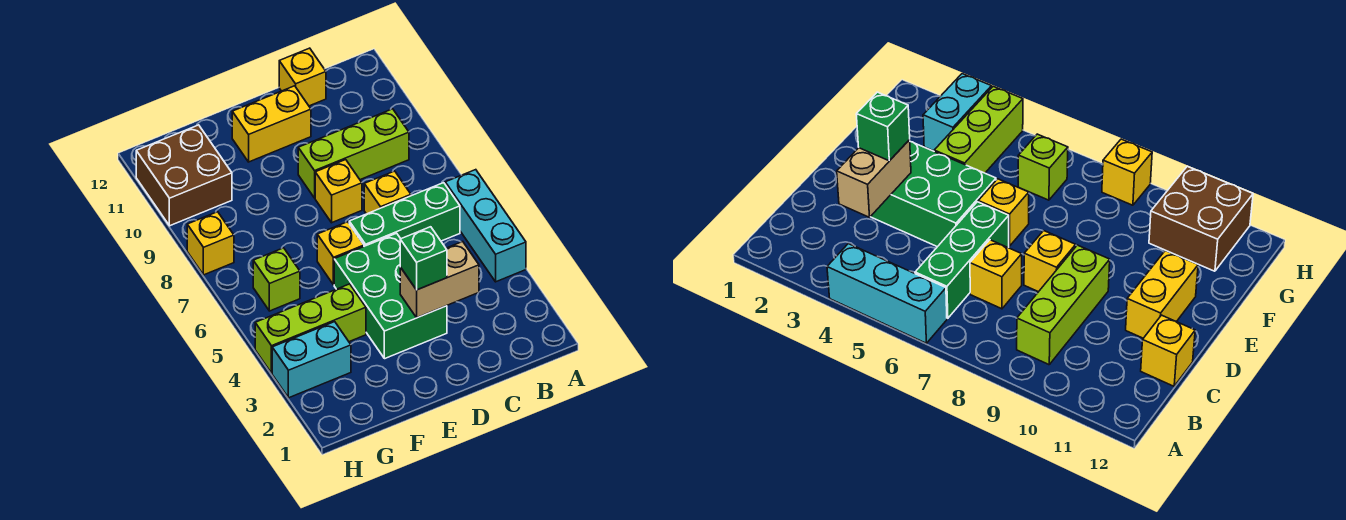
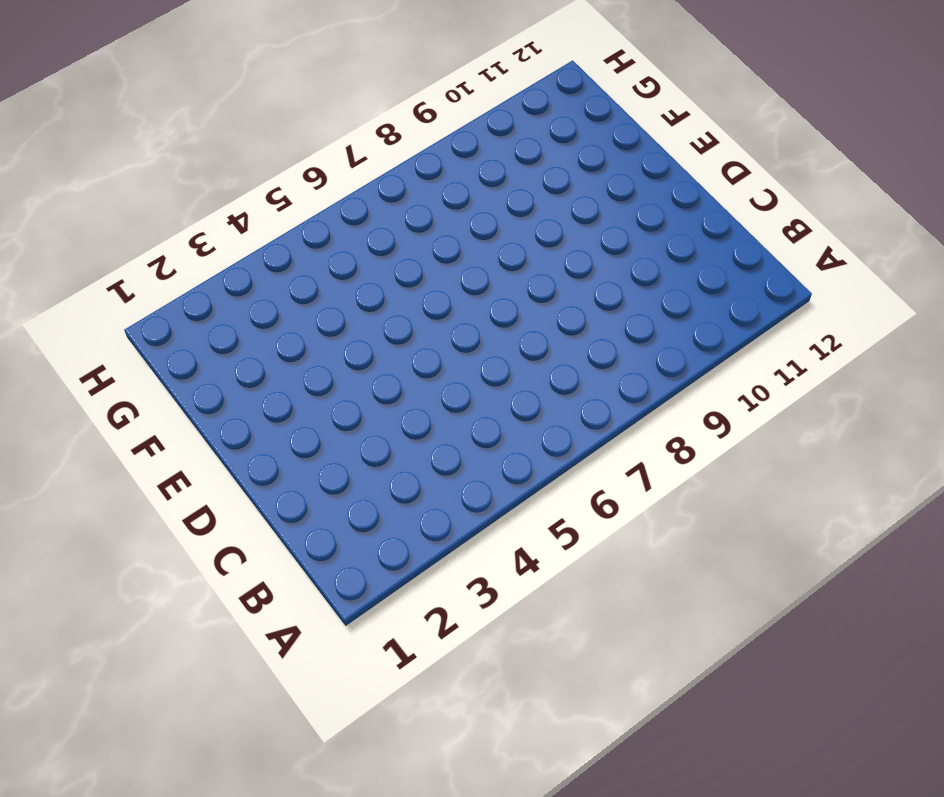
none -> cyan 1x3 brick [445,170,526,282]
none -> green 1x3 brick [349,183,460,246]
none -> lime 1x3 brick [298,109,409,198]

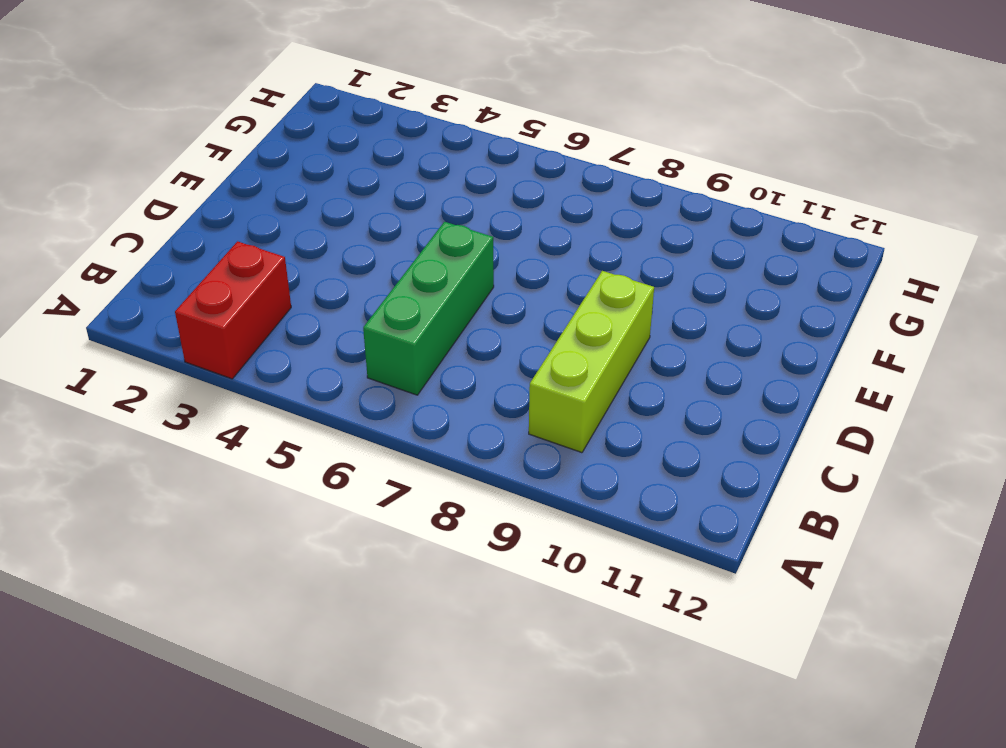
red 1x2 brick [175,241,291,379] -> none
none -> cyan 1x3 brick [445,170,526,282]
none -> yellow 1x1 brick [364,171,411,214]
none -> yellow 1x1 brick [279,48,326,106]

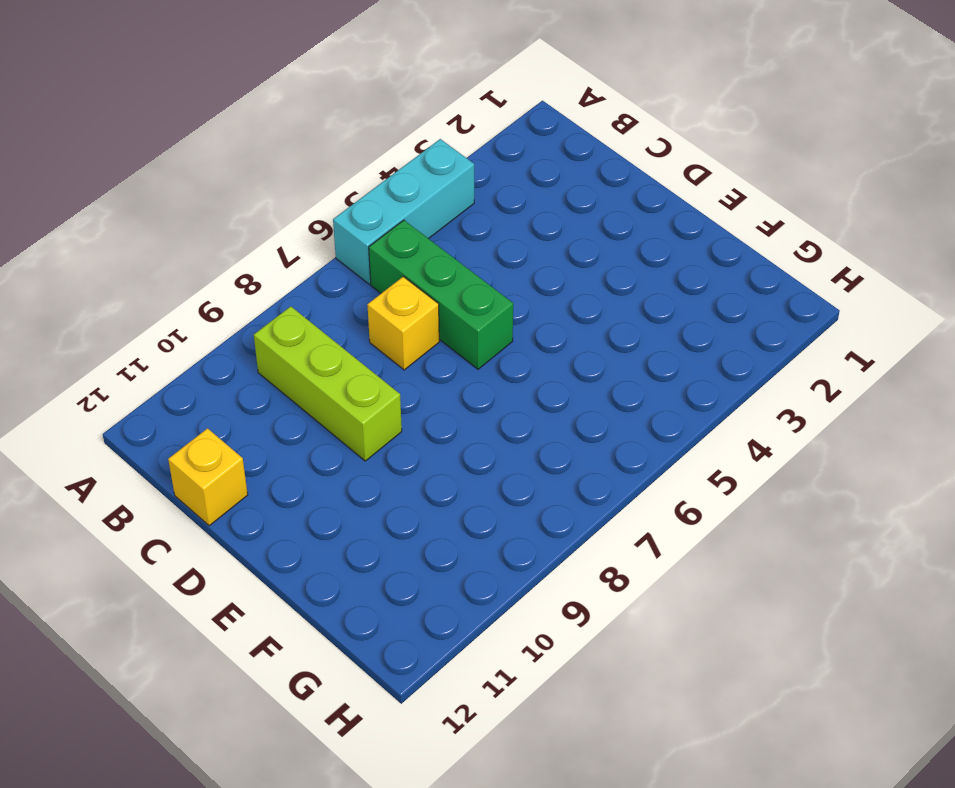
none -> green 2x3 brick [334,233,447,359]
none -> yellow 1x1 brick [315,160,362,223]
none -> yellow 1x2 brick [232,86,311,162]

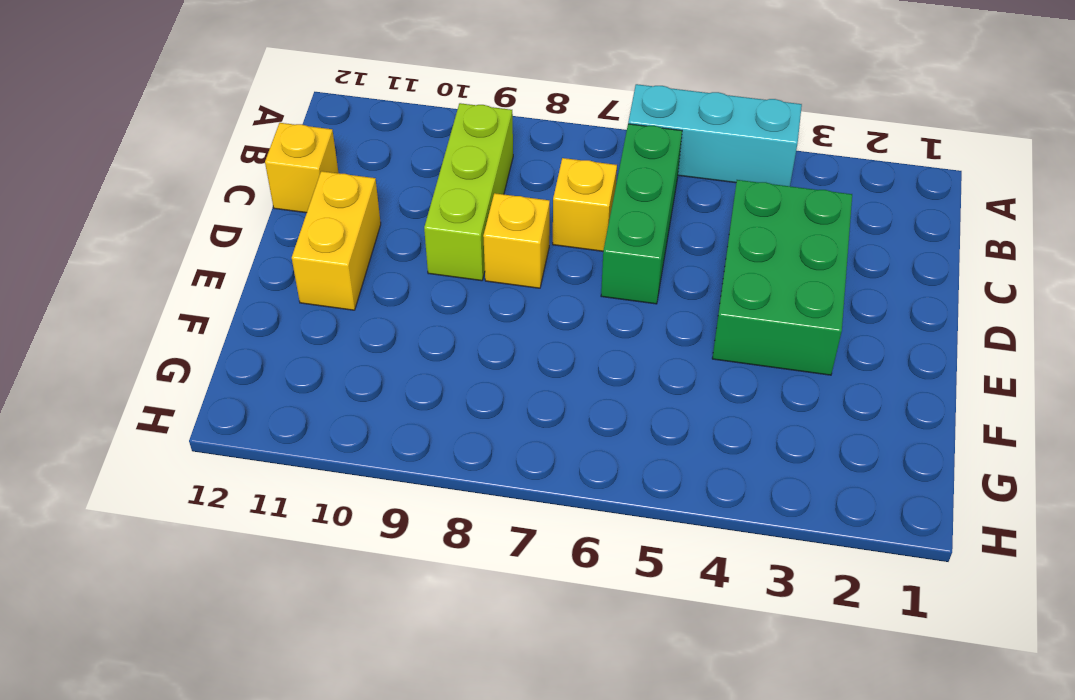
green 2x3 brick [712,180,852,375] -> green 2x3 brick turned to [334,233,447,359]
none -> yellow 1x1 brick [317,222,364,285]
none -> lime 1x3 brick [255,284,366,373]
none -> cyan 1x2 brick [272,322,351,398]

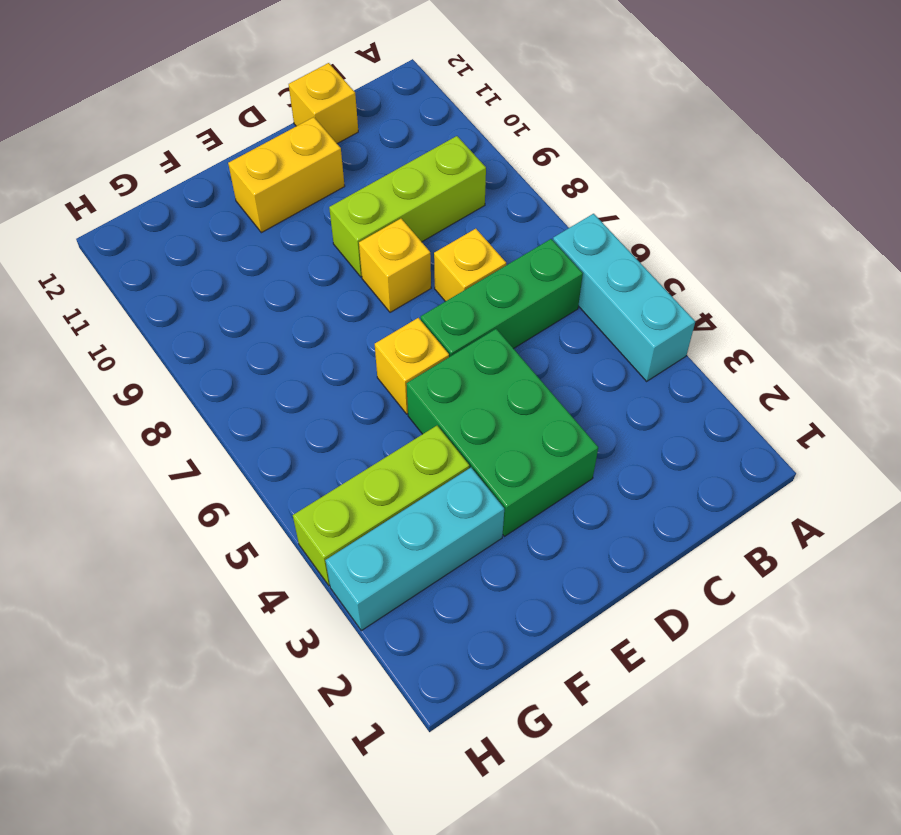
cyan 1x3 brick [325,468,504,631] -> cyan 1x2 brick [272,322,351,398]
none -> lime 1x1 brick [253,248,300,311]
none -> brown 2x2 brick [136,125,232,226]
none -> yellow 1x1 brick [187,212,234,275]

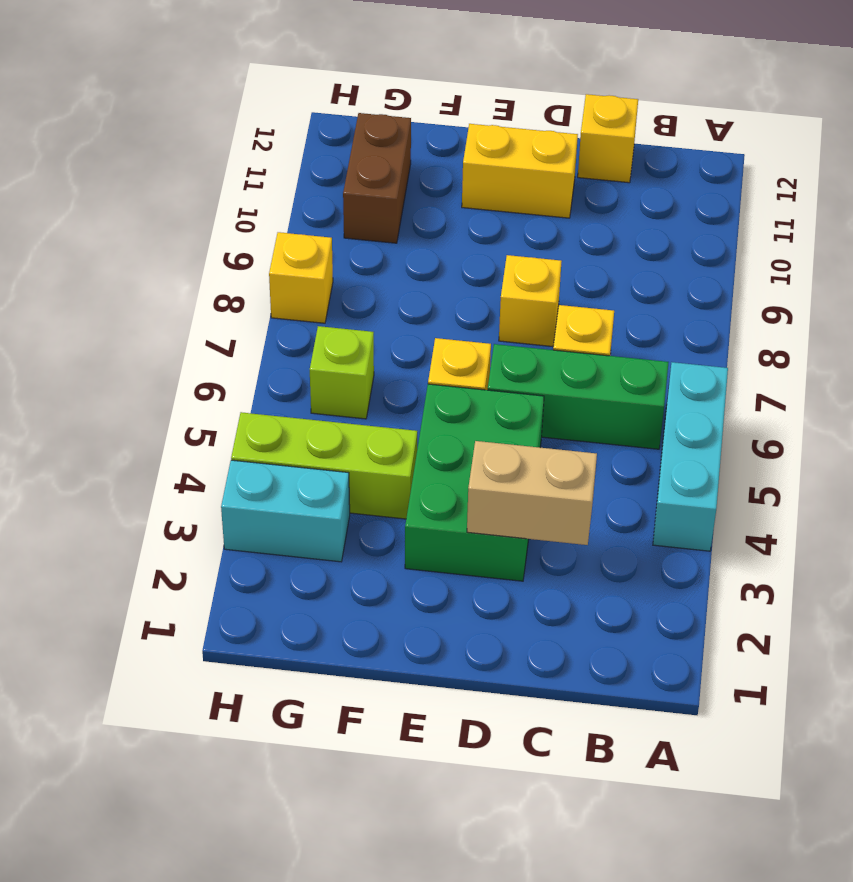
brown 1x2 brick [343,113,411,243] -> brown 2x2 brick [136,125,232,226]
none -> lime 1x3 brick [298,109,409,198]
none -> green 1x1 brick [400,227,447,290]

